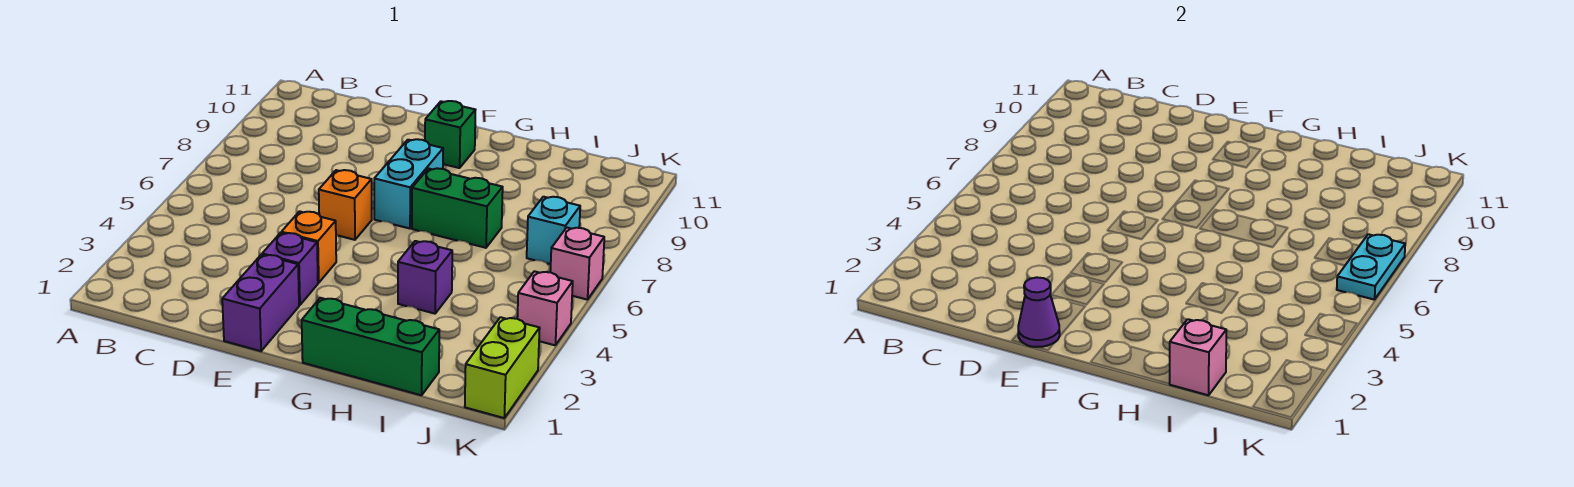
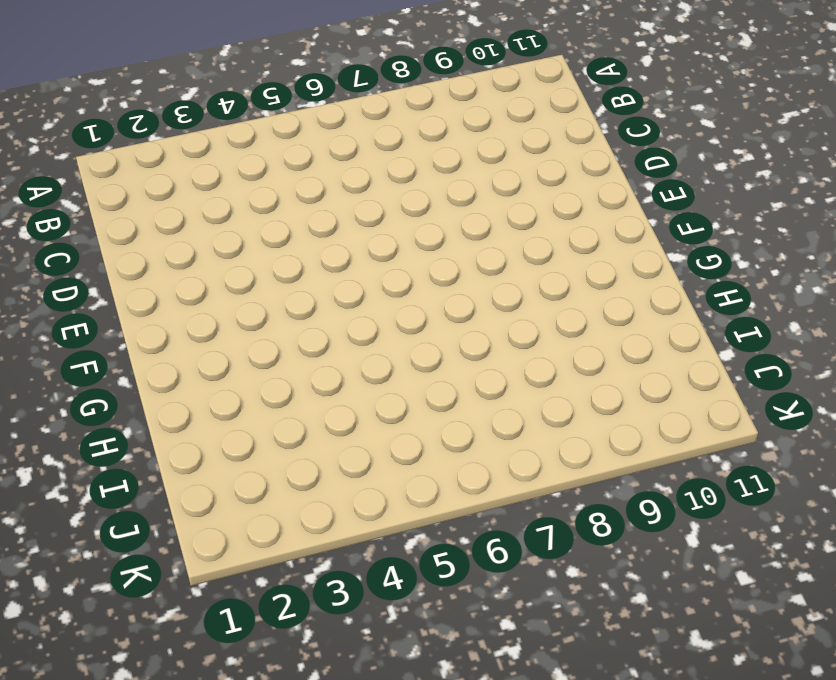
none -> purple 1x2 brick [222,255,299,351]
none -> purple 1x1 brick [262,233,318,305]
none -> orange 1x1 brick [281,211,336,283]

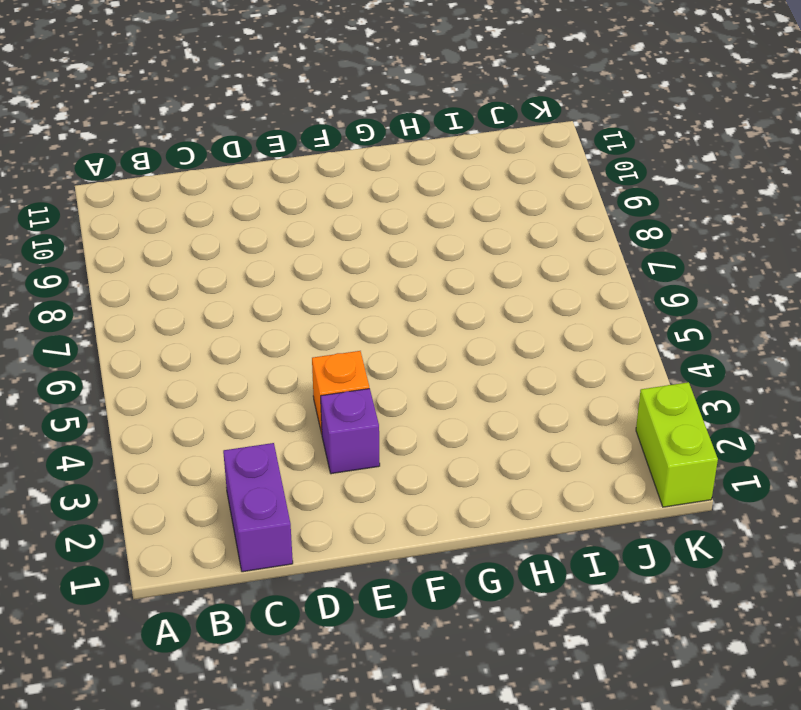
purple 1x2 brick [223,443,293,572] -> purple 1x2 brick moved to [222,255,299,351]
none -> orange 1x1 brick [319,170,372,240]
none -> cyan 1x2 brick [374,139,443,228]
none -> green 1x1 brick [425,101,475,168]

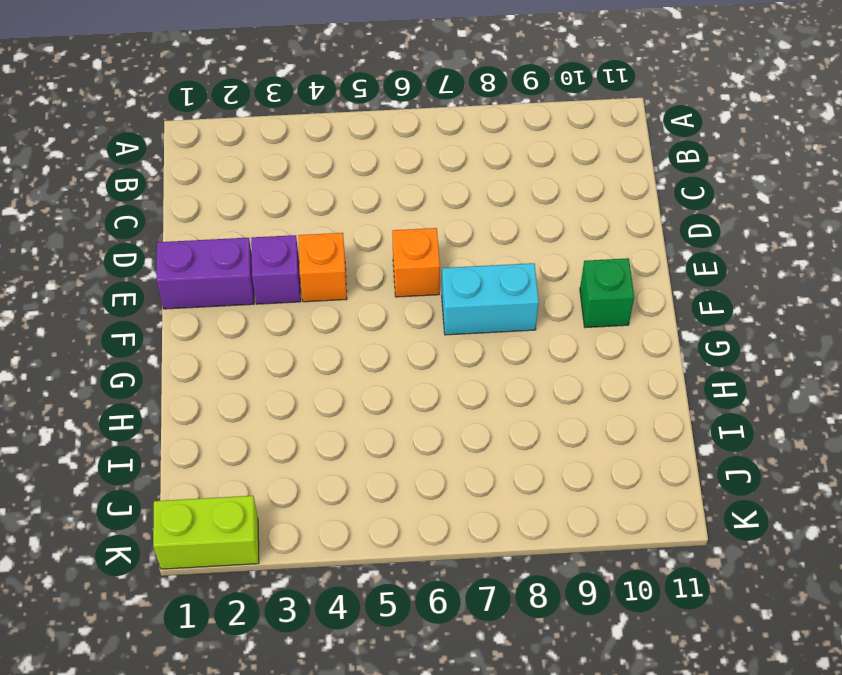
none -> green 1x3 brick [302,298,439,395]
none -> green 1x2 brick [412,168,503,248]
none -> purple 1x1 brick [398,241,452,314]

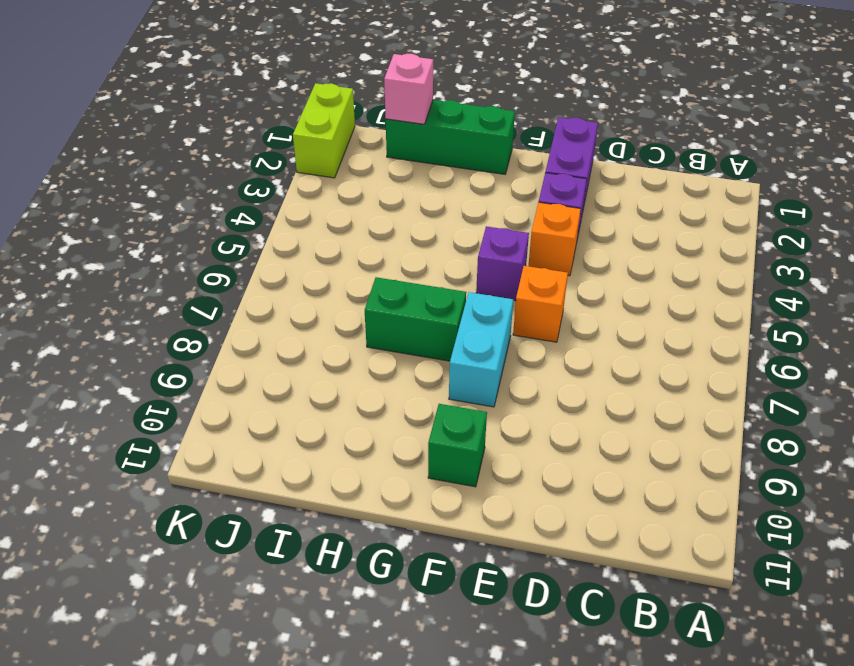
purple 1x1 brick [476,226,529,301] -> purple 1x1 brick moved to [398,241,452,314]
none -> cyan 1x1 brick [527,197,580,264]
none -> pink 1x1 brick [517,271,573,345]
none -> pink 1x1 brick [550,228,604,300]

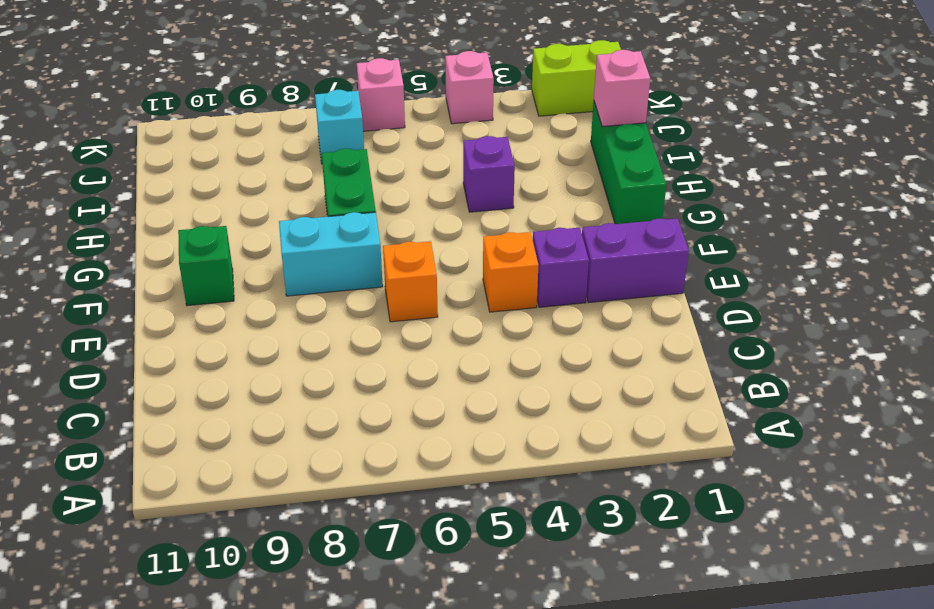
none -> purple 1x1 cone [1018,277,1060,347]
none -> cyan 1x2 plate [1337,234,1405,300]

